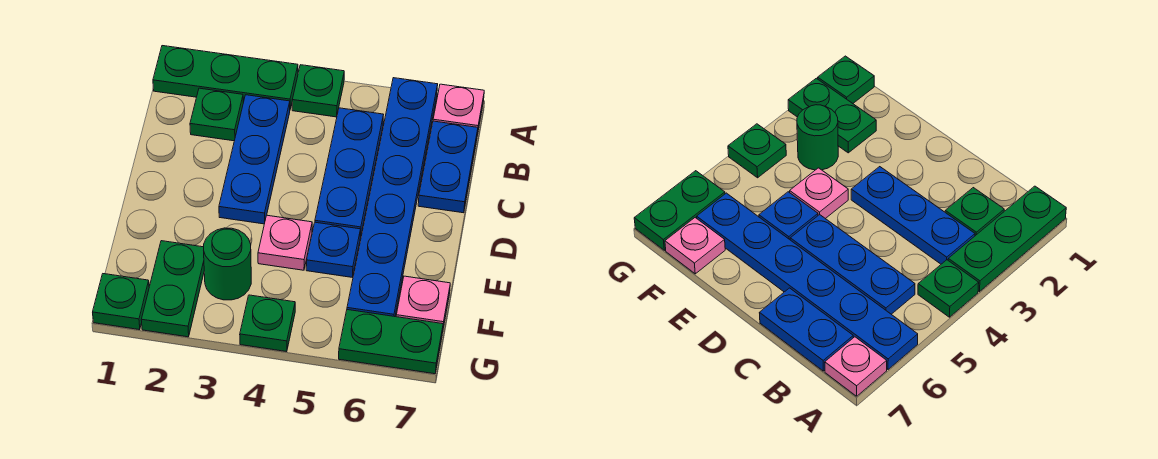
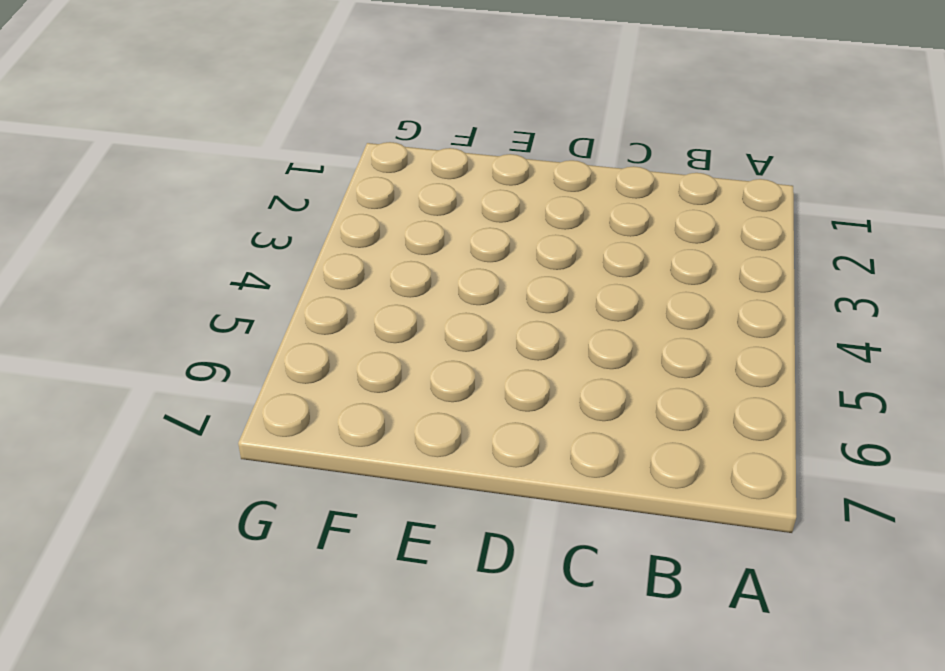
none -> green 1x3 plate [153,46,298,109]
none -> green 1x1 plate [292,65,344,117]
none -> blue 1x6 plate [347,78,438,317]

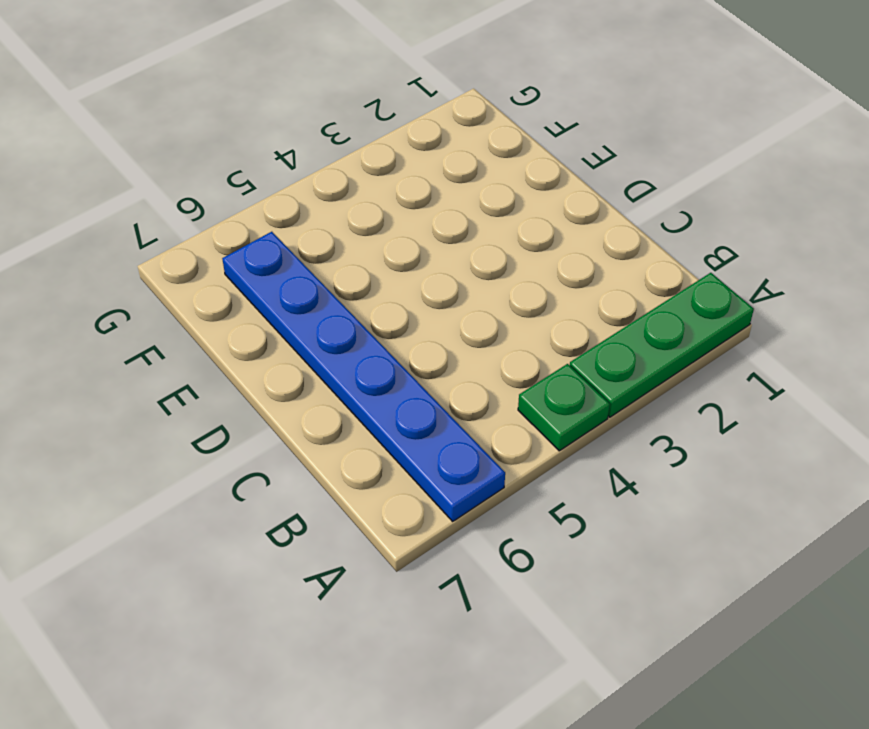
none -> pink 1x1 plate [433,84,484,134]
none -> green 1x1 plate [190,88,243,141]
none -> blue 1x3 plate [219,95,290,224]

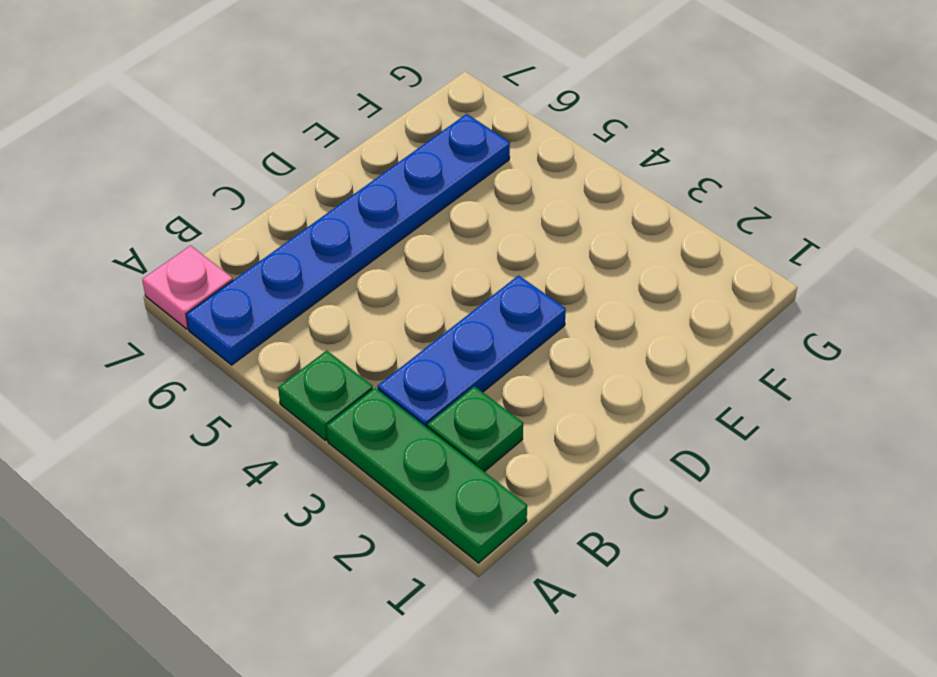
none -> blue 1x3 plate [315,108,383,238]
none -> blue 1x2 plate [418,121,478,213]
none -> pink 1x1 plate [258,215,312,270]

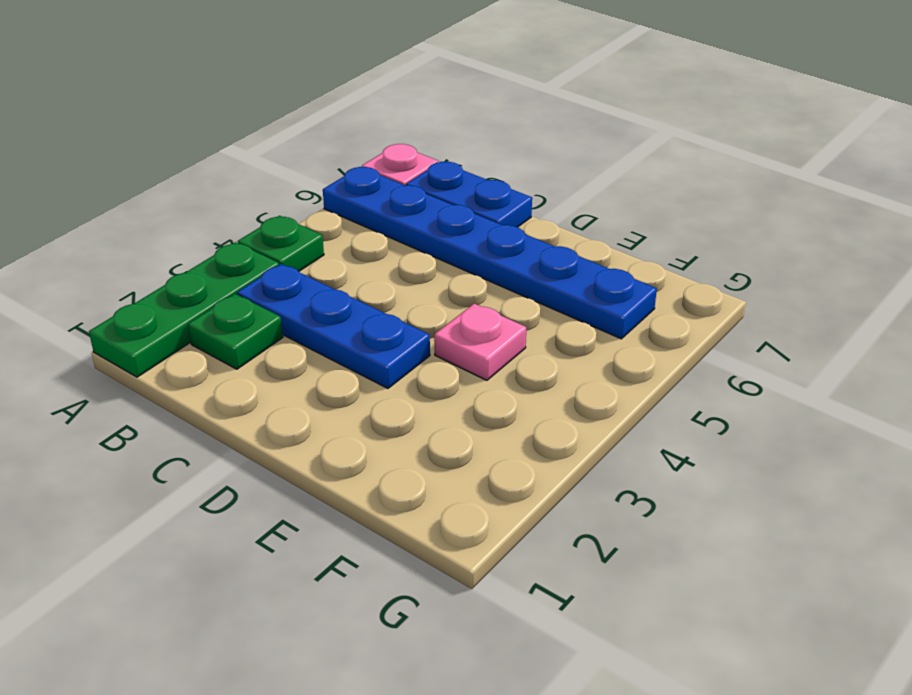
none -> blue 1x3 plate [315,108,383,238]
none -> blue 1x1 plate [306,222,360,277]
none -> green 1x2 plate [141,241,204,337]

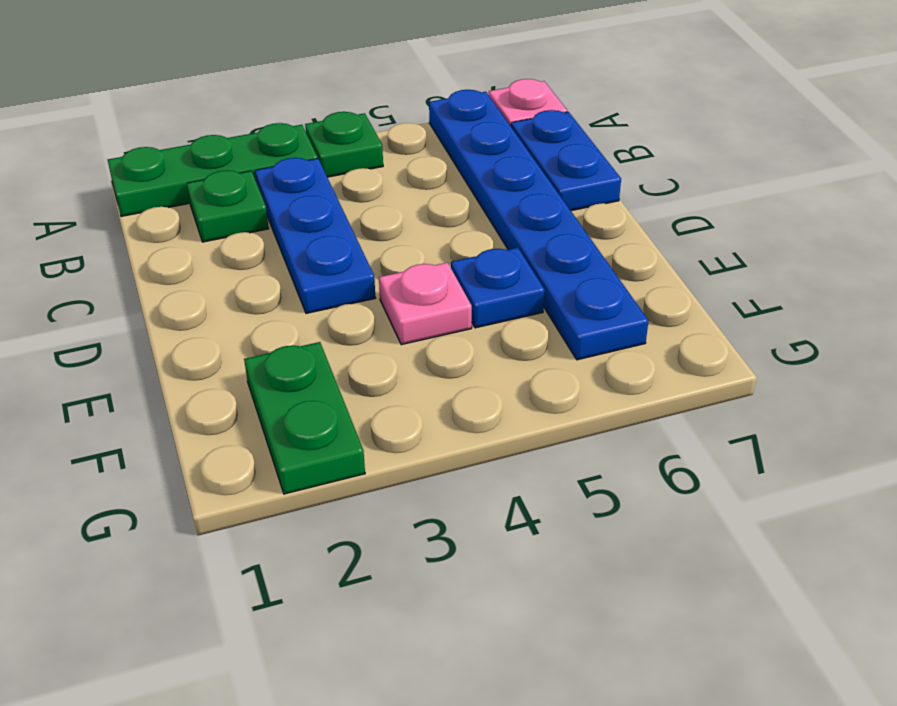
none -> blue 1x3 plate [315,108,383,238]
none -> green 1x1 round brick [204,228,251,300]
none -> pink 1x1 plate [396,276,450,328]

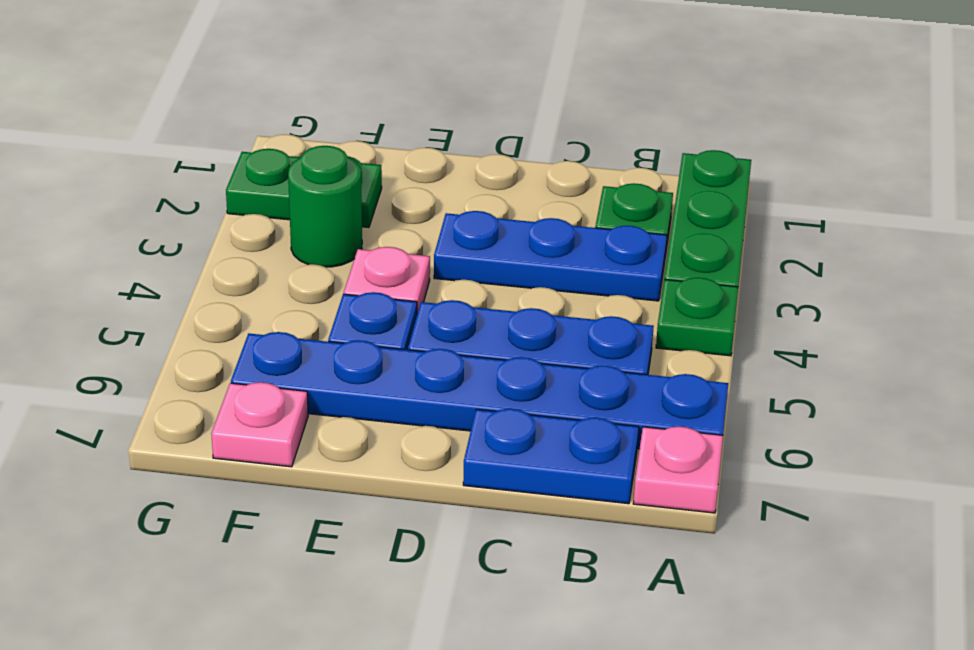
none -> green 1x1 plate [93,274,149,330]
none -> green 1x1 plate [240,295,295,352]
none -> green 1x2 plate [339,310,443,374]

